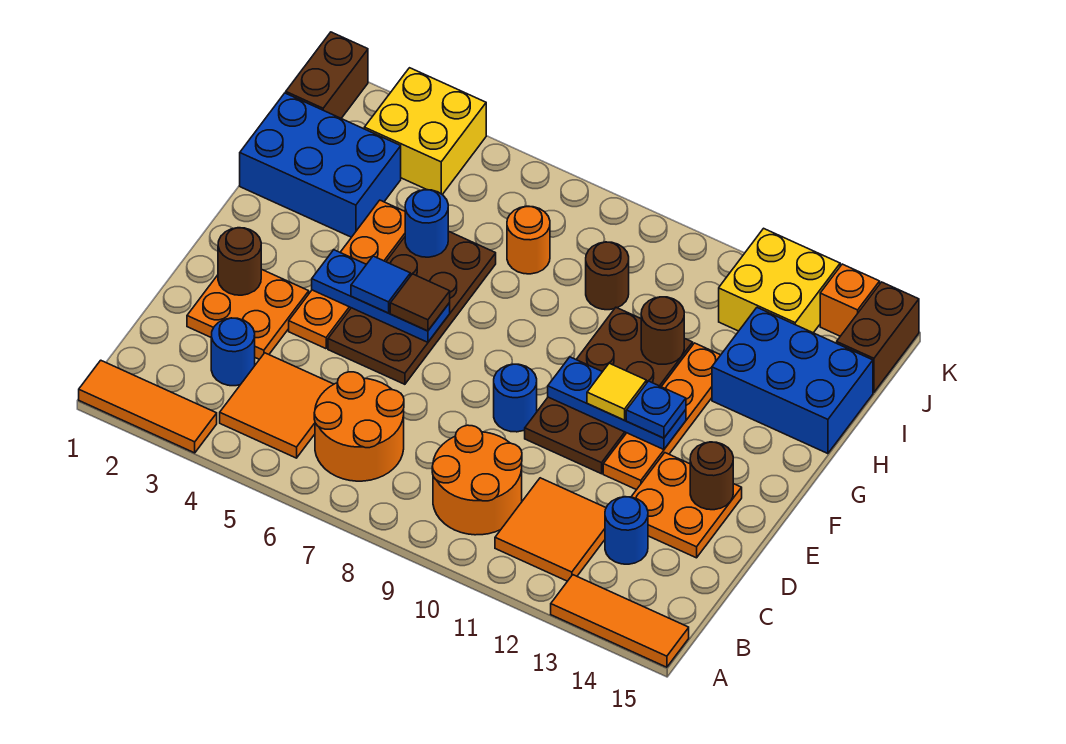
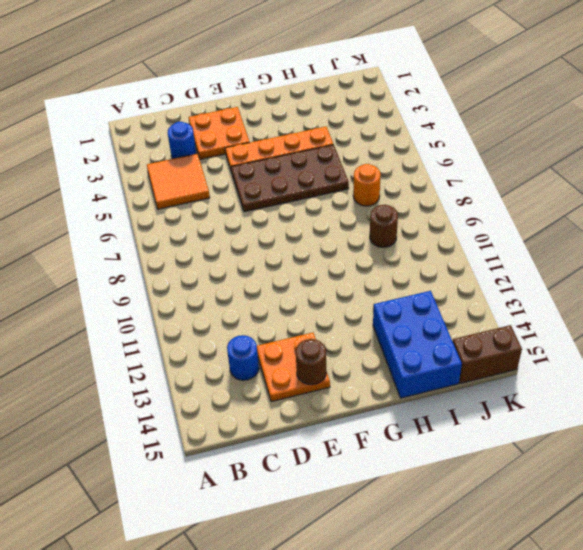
none -> orange 1x3 tile [79,360,217,453]
none -> orange 1x3 tile [551,575,689,667]
none -> orange 2x2 round brick [314,372,404,481]
none -> orange 2x2 round brick [432,425,522,535]

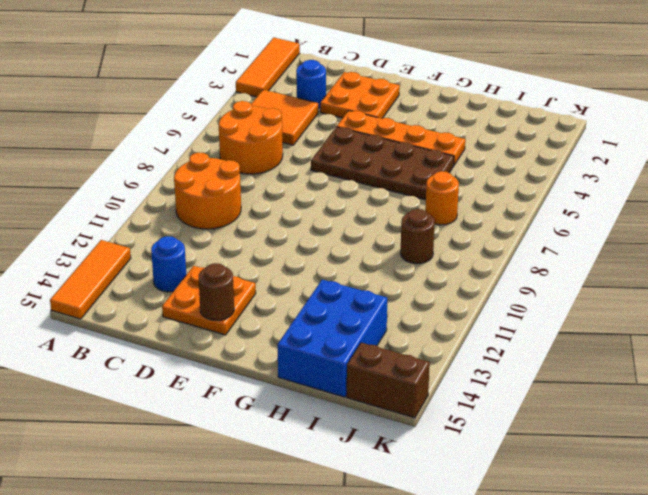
none -> orange 2x2 tile [495,478,606,581]
none -> blue 1x1 round brick [494,364,537,432]
none -> brown 2x4 plate [525,308,693,474]
none -> orange 1x4 plate [603,343,720,490]

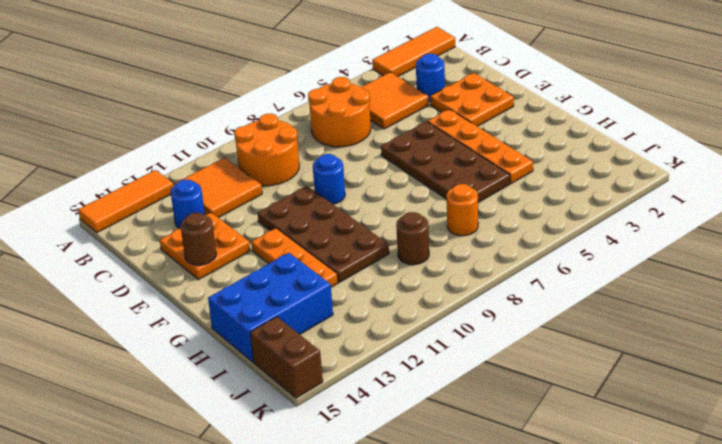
orange 1x3 plate [251,228,338,287] -> orange 1x4 plate [603,343,720,490]
none -> blue 2x3 brick [240,93,401,237]
none -> brown 1x2 brick [286,32,368,118]
none -> yellow 2x2 brick [364,68,486,195]
none -> yellow 2x2 brick [719,228,840,333]

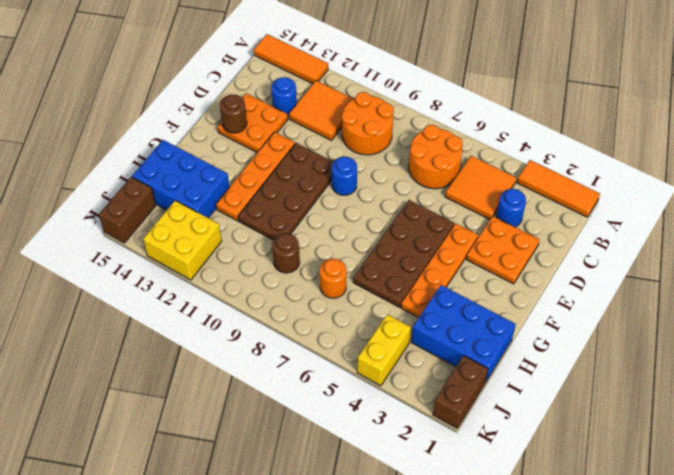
yellow 1x2 brick [357,314,411,386] -> yellow 2x2 brick [364,68,486,195]
none -> orange 1x1 brick [820,264,880,336]
none -> brown 1x1 round brick [218,228,261,295]
none -> blue 1x3 plate [312,250,450,342]
none -> blue 1x3 plate [548,357,686,450]

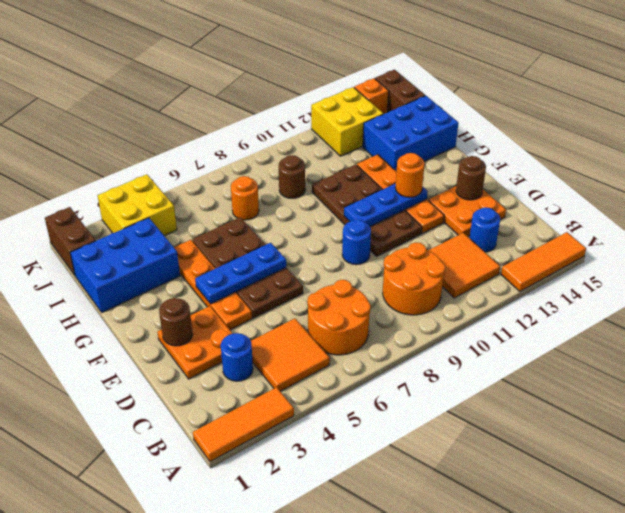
orange 1x1 round brick [395,153,425,197] -> blue 1x1 plate [626,381,686,438]
none -> blue 1x1 round brick [405,190,448,257]
none -> brown 1x1 round brick [641,297,684,364]
none -> blue 1x1 tile [351,256,410,313]
none -> brown 1x1 tile [390,274,450,331]

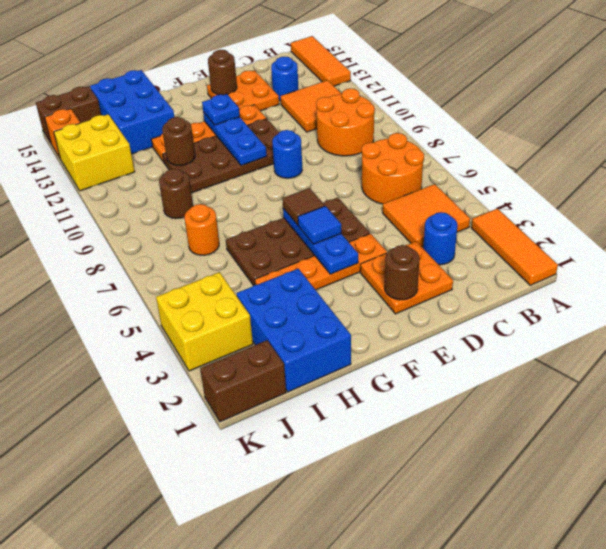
none -> blue 1x1 round brick [405,190,448,257]
none -> yellow 1x1 tile [587,363,646,420]

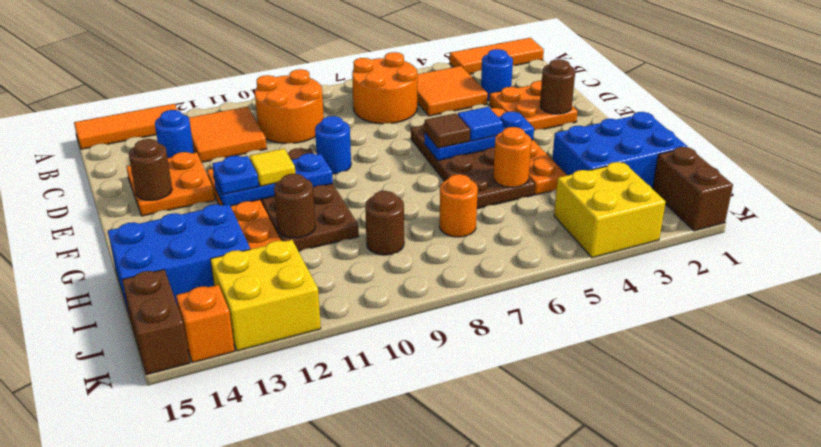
orange 1x1 round brick [493,127,531,187] -> blue 1x1 round brick [405,190,448,257]

